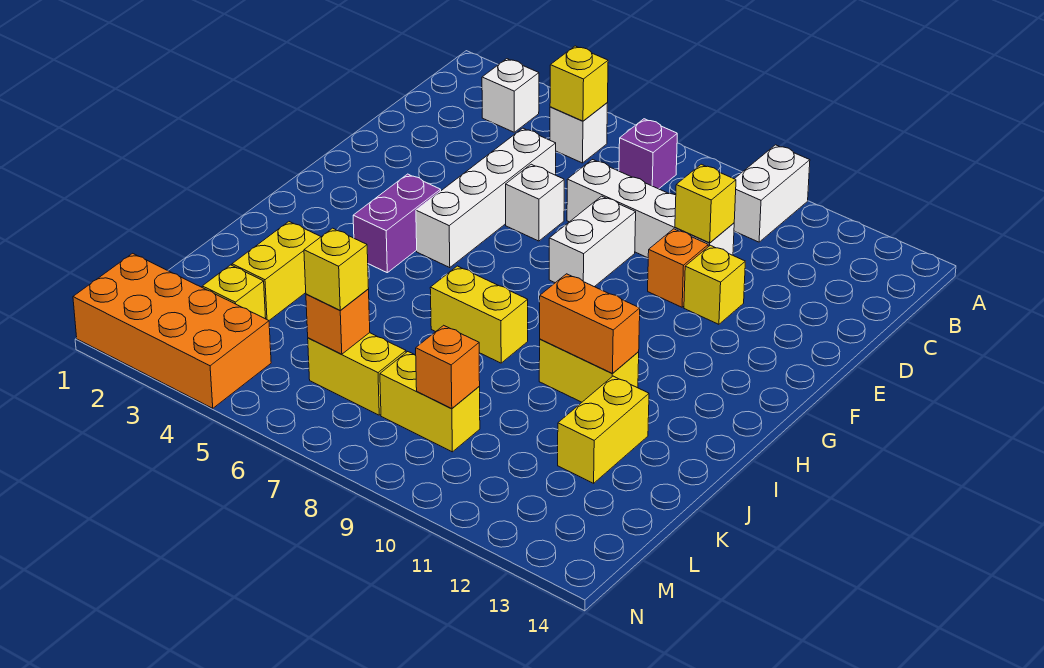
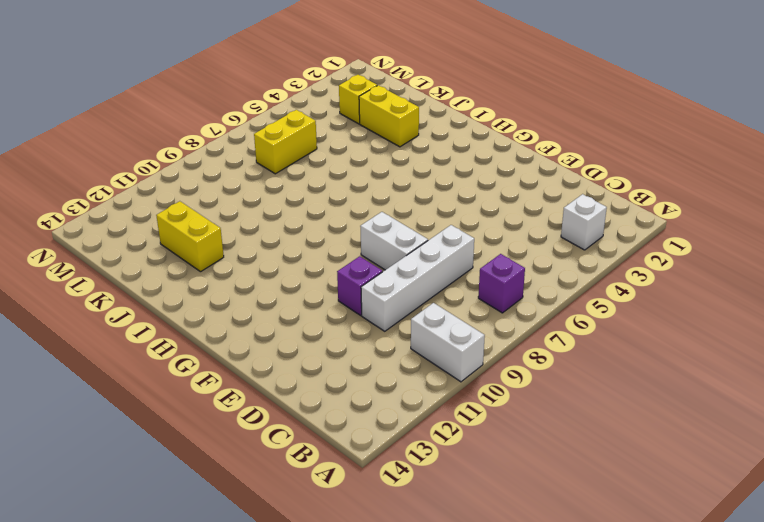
purple 1x1 brick [337,256,382,315] -> orange 1x1 brick [648,229,708,307]
none -> white 1x1 brick [550,103,607,163]
none -> white 1x4 brick [416,128,556,268]
none -> white 1x1 brick [506,164,564,241]

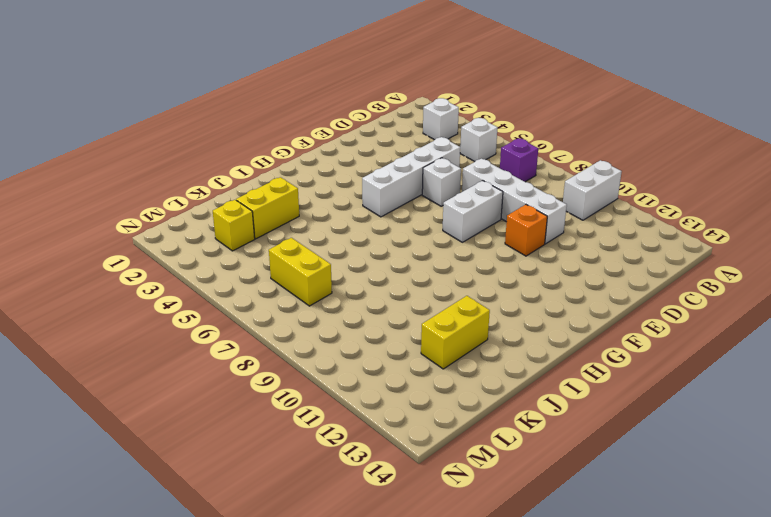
none -> yellow 1x1 brick [684,245,745,324]
none -> purple 1x2 brick [353,174,441,273]
none -> yellow 1x2 brick [430,266,528,363]

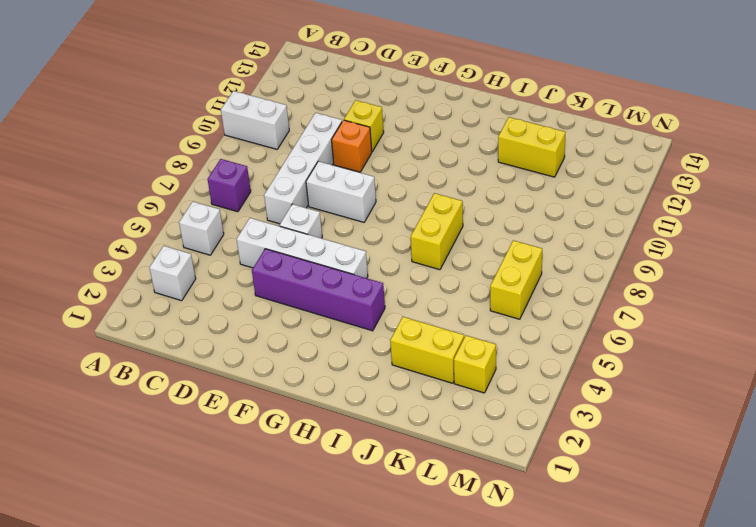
purple 1x4 brick [252,249,385,331] -> purple 1x2 brick [353,174,441,273]
none -> yellow 1x2 brick [539,339,639,402]
none -> yellow 1x2 brick [380,352,480,452]
none -> orange 2x4 brick [73,253,271,408]

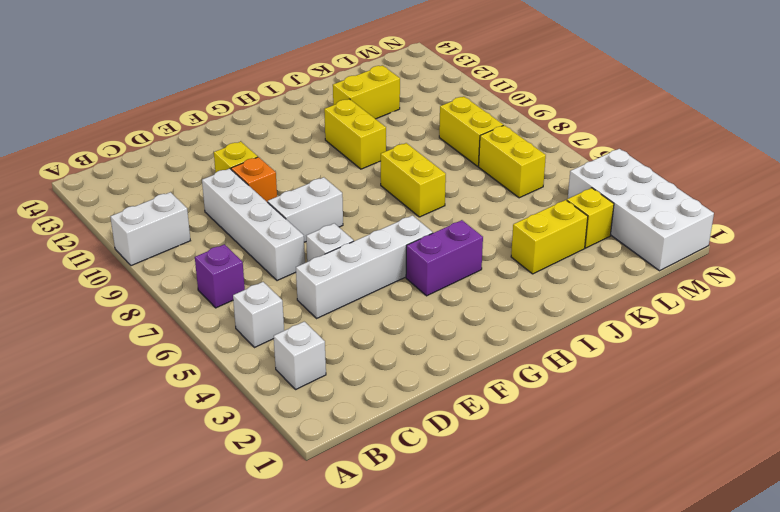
white 2x4 brick [568,149,714,271] -> orange 2x4 brick [73,253,271,408]
none -> yellow 1x1 brick [550,46,608,121]
none -> yellow 1x1 brick [675,164,736,243]
none -> orange 1x2 brick [540,274,640,373]

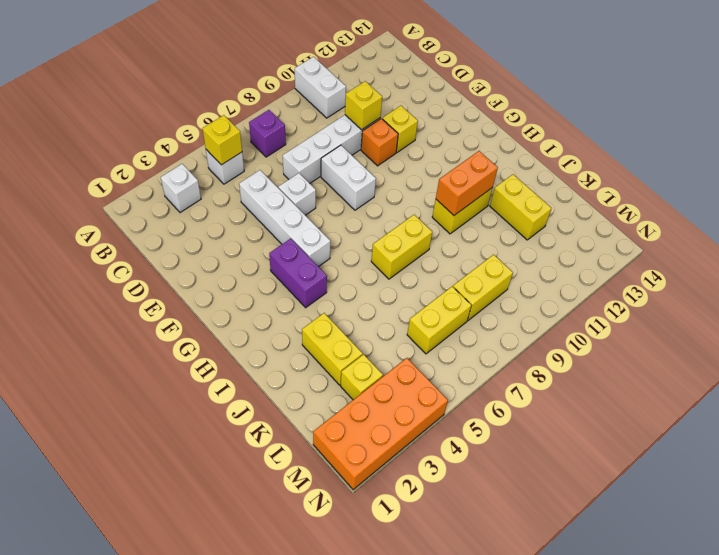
none -> orange 1x1 brick [306,289,370,354]
none -> orange 1x1 brick [416,325,480,409]
none -> yellow 1x1 brick [304,228,369,310]

